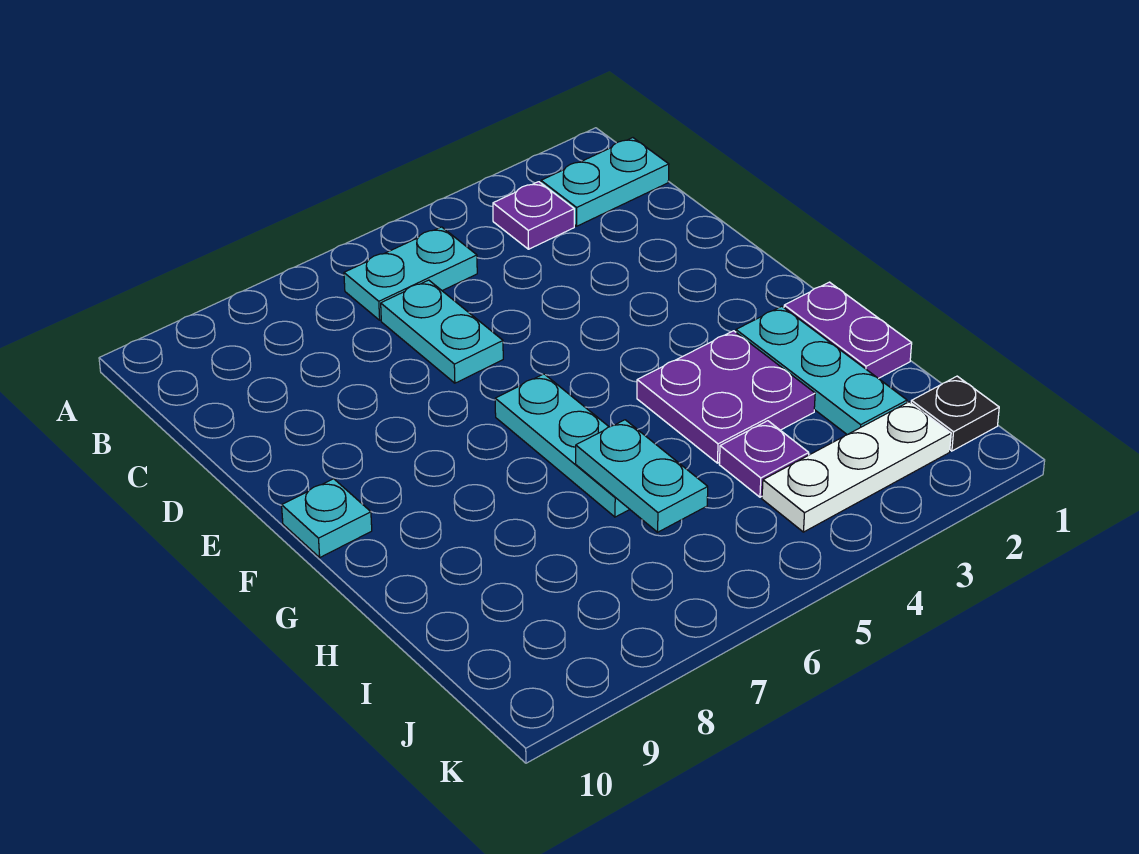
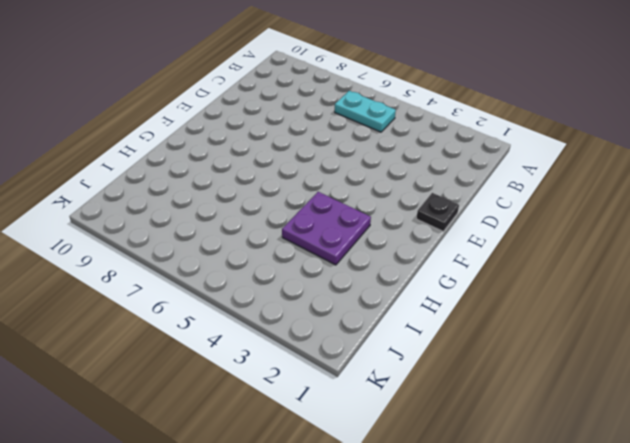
black 1x1 plate [416,193,459,232] -> black 1x1 plate moved to [911,376,999,451]
none -> cyan 1x2 plate [541,138,669,226]
none -> purple 1x1 plate [493,182,574,249]
none -> cyan 1x2 plate [381,280,503,383]

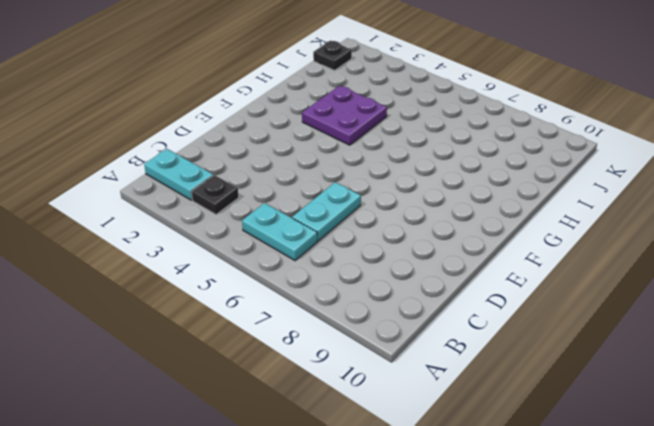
black 1x1 plate [192,175,239,215] -> purple 1x1 plate [493,182,574,249]
none -> cyan 1x3 plate [495,374,630,517]
none -> cyan 1x1 plate [282,479,372,557]
none -> purple 1x2 plate [784,282,912,378]

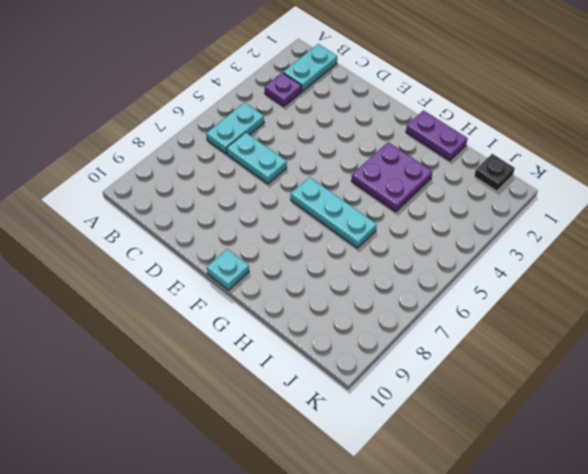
none -> cyan 1x3 plate [736,306,907,435]
none -> purple 1x1 plate [719,421,809,497]
none -> white 1x3 plate [762,402,951,532]

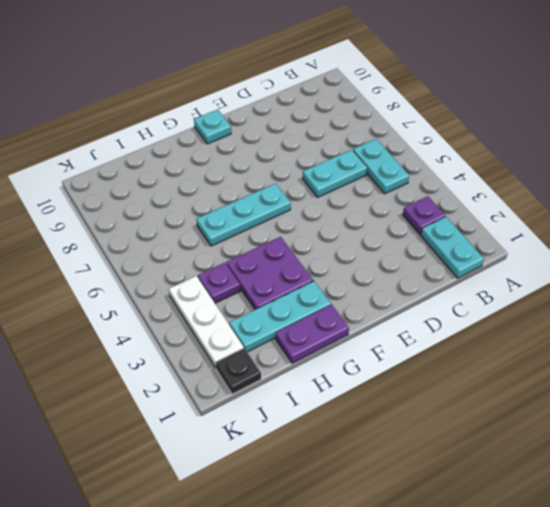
none -> cyan 1x2 plate [576,420,708,532]

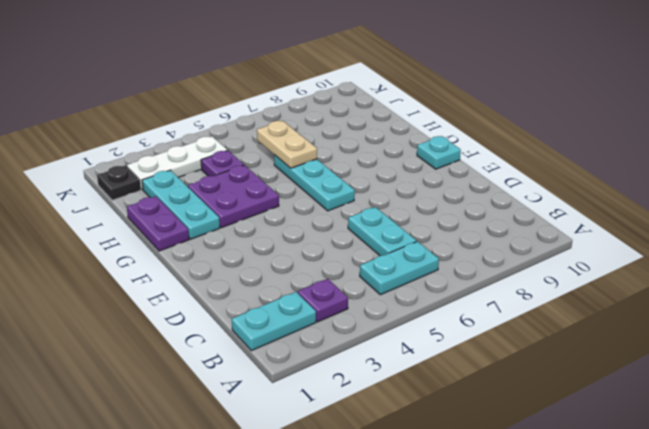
tan 1x2 plate [257,121,317,168] -> cyan 1x2 plate [576,420,708,532]

